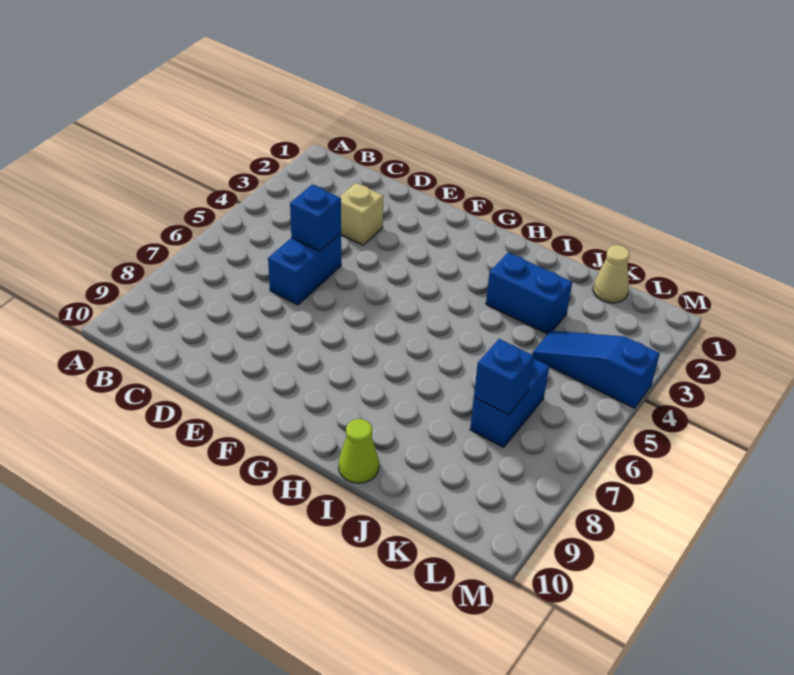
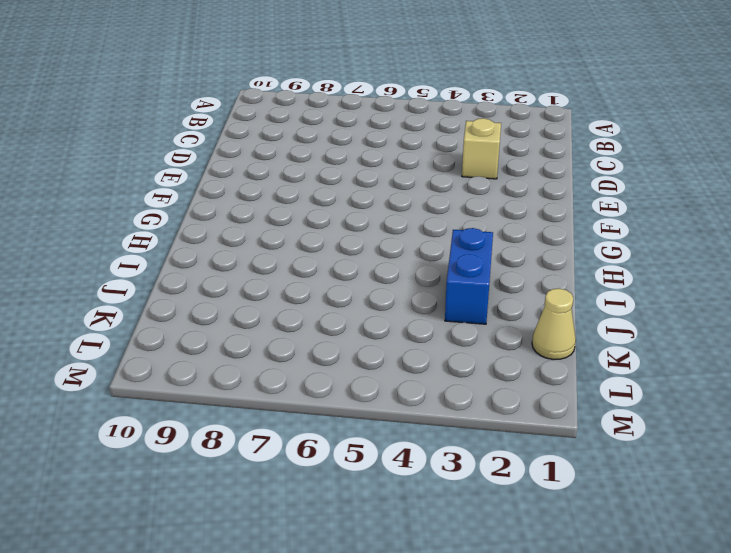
none -> blue 1x2 brick [268,233,341,305]
none -> lime 1x1 cone [339,419,379,483]

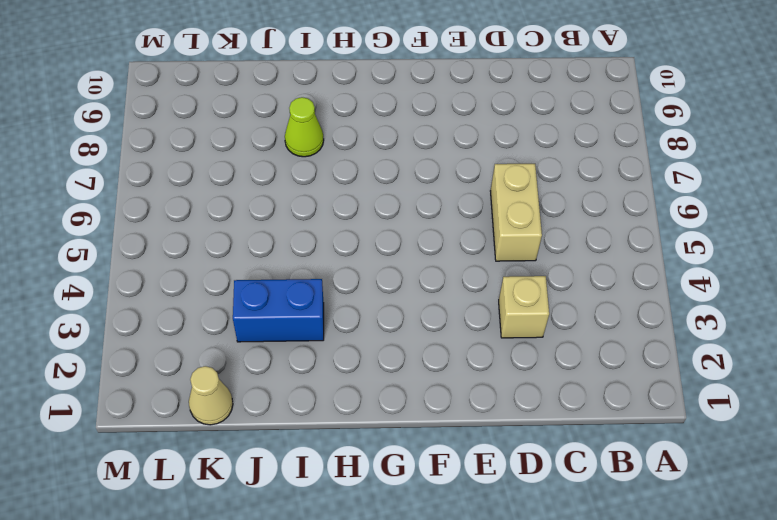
tan 1x2 brick [491,164,542,261] -> blue 1x2 brick [268,233,341,305]
lime 1x1 cone [285,97,324,157] -> lime 1x1 cone moved to [339,419,379,483]
none -> blue 1x3 slope [532,331,660,408]
none -> blue 1x2 brick [470,359,549,447]

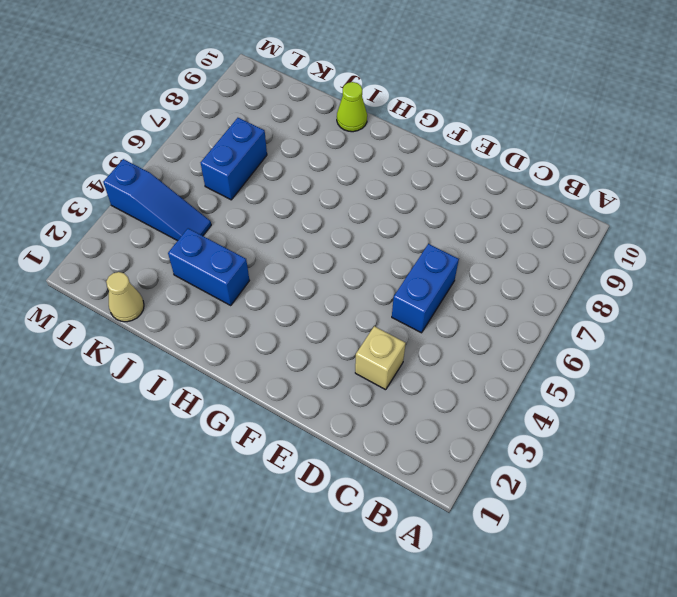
none -> blue 1x1 brick [290,185,341,251]
none -> blue 1x1 brick [474,339,534,415]

